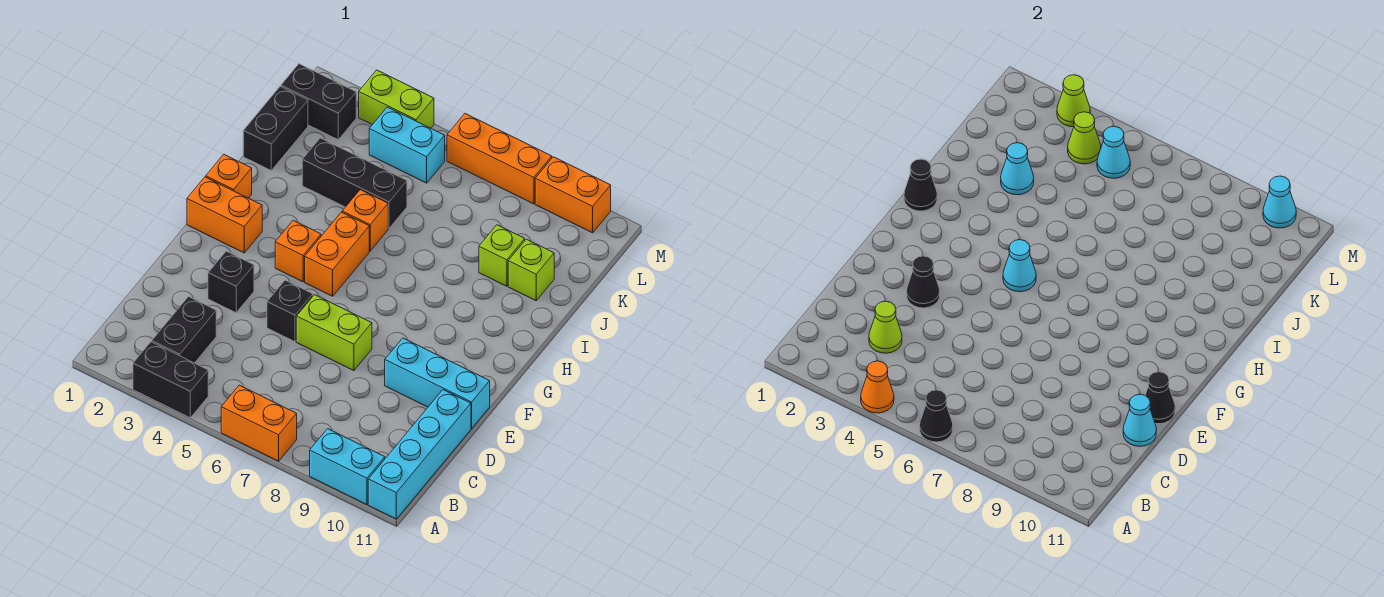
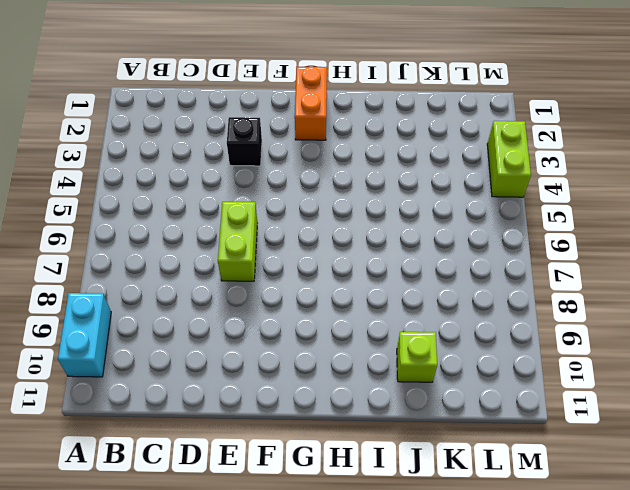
none -> black 1x2 brick [133,342,208,418]
none -> orange 1x2 brick [221,385,297,461]
none -> cyan 1x4 brick [368,390,471,519]
none -> black 1x2 brick [152,297,216,363]

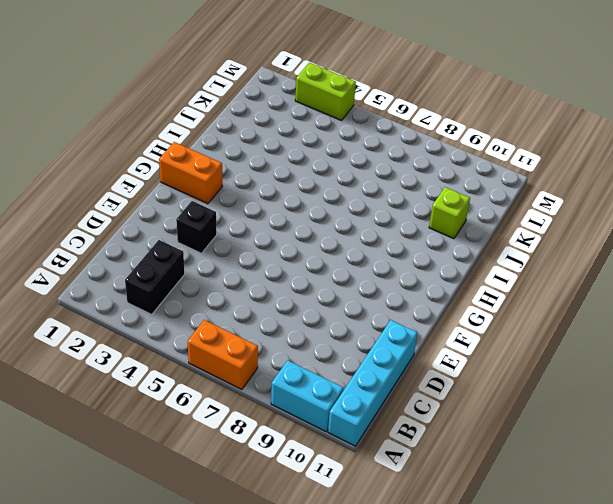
none -> black 1x2 brick [133,342,208,418]
none -> black 1x1 brick [267,280,313,342]
none -> lime 1x2 brick [296,295,372,371]
none -> cyan 1x3 brick [385,338,490,428]

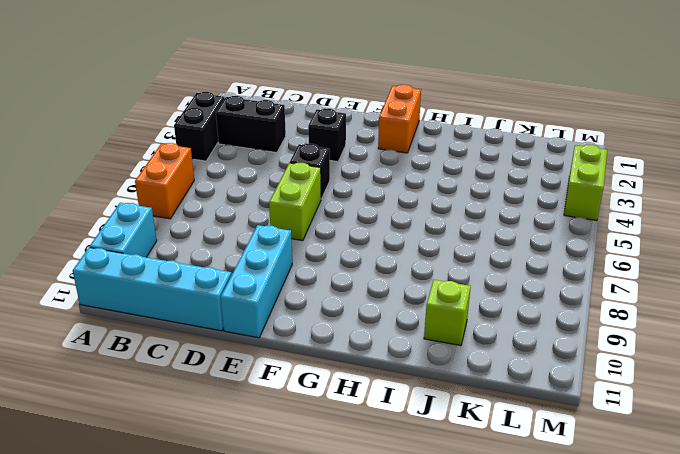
none -> orange 1x1 brick [275,220,321,282]
none -> orange 1x2 brick [305,212,369,296]
none -> orange 1x1 brick [206,154,252,198]
none -> orange 1x1 brick [342,190,388,251]

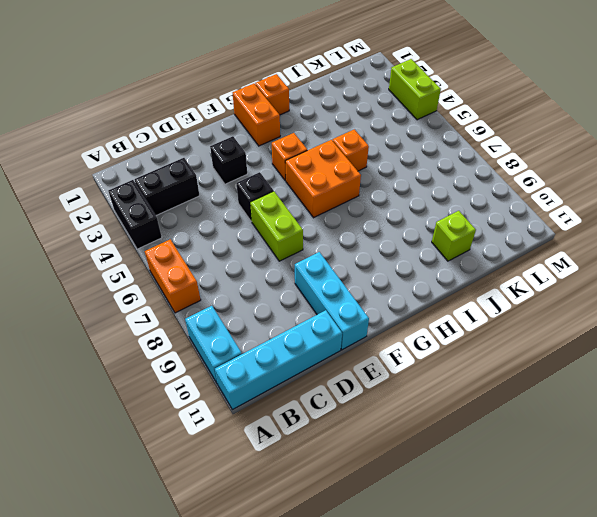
orange 2x2 brick [285,140,361,218] -> orange 1x2 brick [305,212,369,296]
none -> black 1x2 brick [243,86,308,170]
none -> black 1x3 brick [302,138,407,228]
none -> lime 1x1 brick [479,225,525,286]
none -> black 1x2 brick [281,64,356,139]

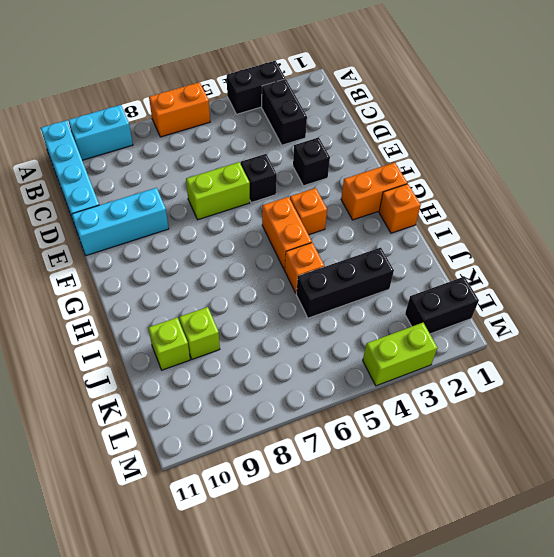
none -> black 1x2 brick [243,86,308,170]
none -> cyan 1x2 brick [369,107,445,183]
none -> orange 1x3 brick [447,114,552,204]
none -> orange 1x2 brick [535,157,611,233]

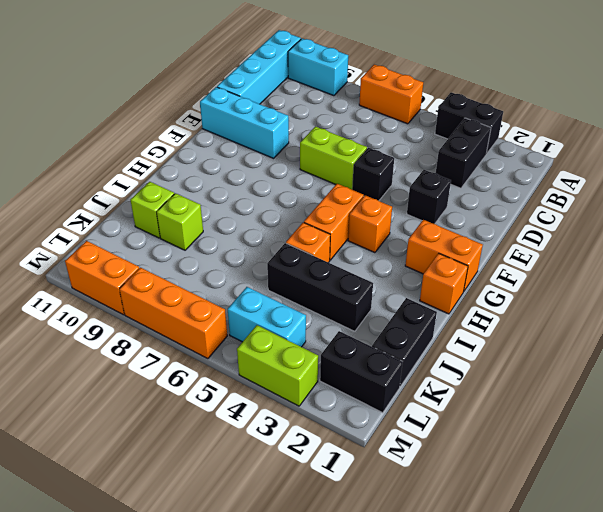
none -> orange 1x1 cone [861,361,894,413]
none -> black 1x1 cone [920,390,953,442]
none -> lime 1x1 cone [869,301,902,353]
none -> cyan 1x1 cone [1123,394,1156,446]

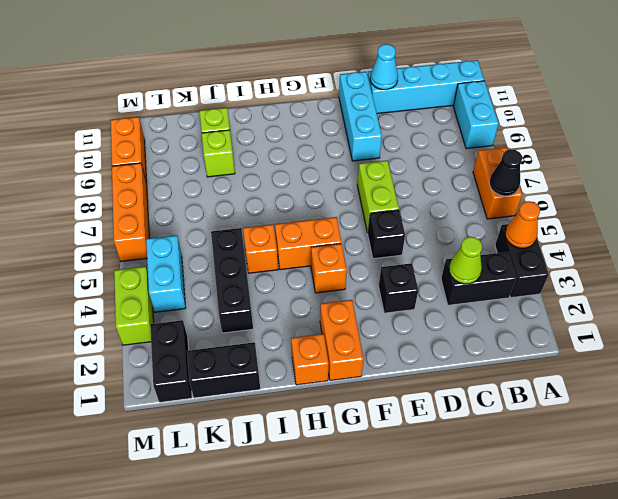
none -> black 1x1 cone [907,256,940,308]
none -> black 1x1 cone [1145,372,1175,424]
none -> cyan 1x1 cone [1003,240,1036,292]
none -> black 1x1 cone [904,159,937,211]

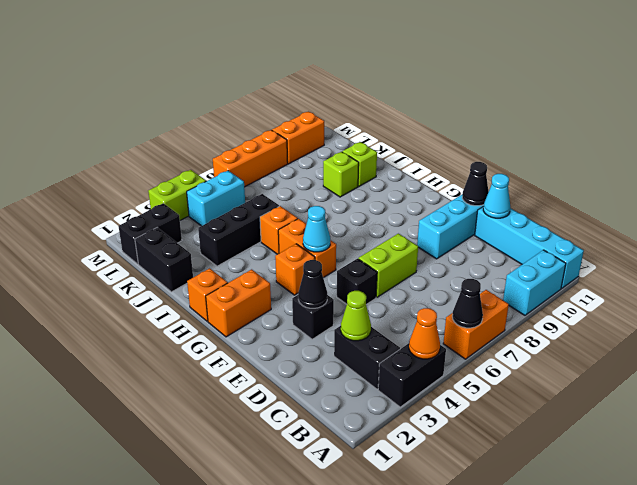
none -> black 1x1 cone [904,159,937,211]
none -> cyan 1x1 cone [1001,143,1034,195]
none -> lime 1x1 cone [1068,112,1101,164]
none -> cyan 1x1 cone [1097,126,1130,178]

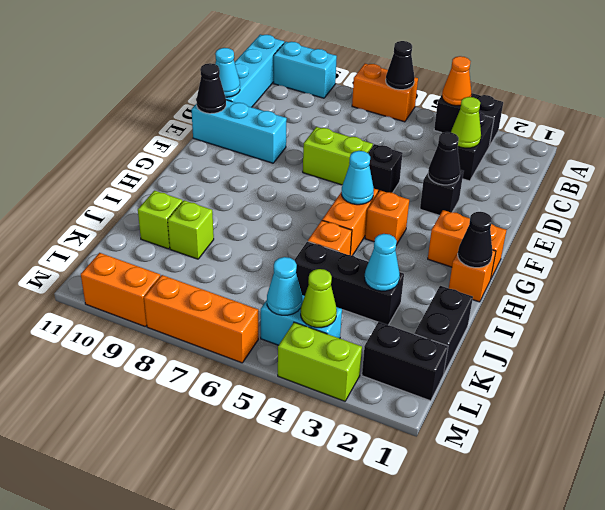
none -> lime 1x1 cone [1057,75,1090,127]
none -> cyan 1x1 cone [1263,176,1296,228]

